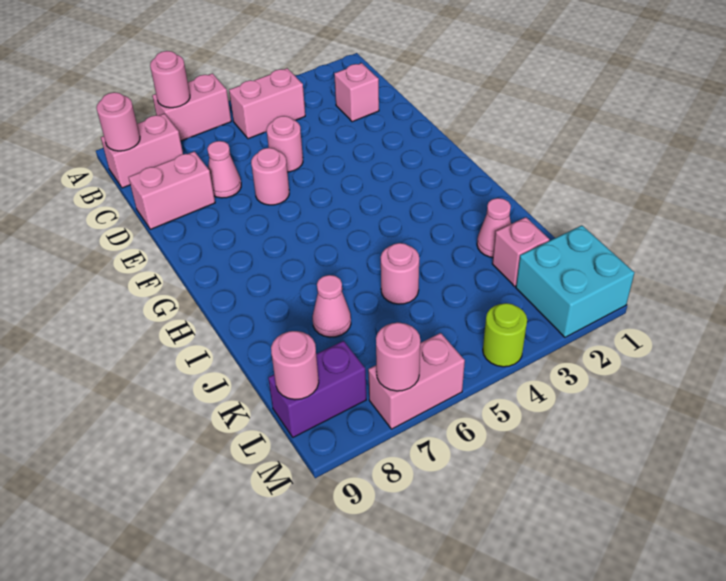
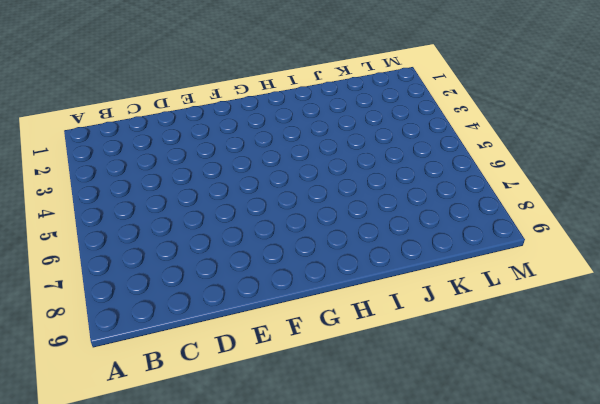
none -> pink 1x2 brick [152,73,231,141]
none -> pink 1x2 brick [229,68,305,139]
none -> pink 1x2 brick [101,114,183,188]

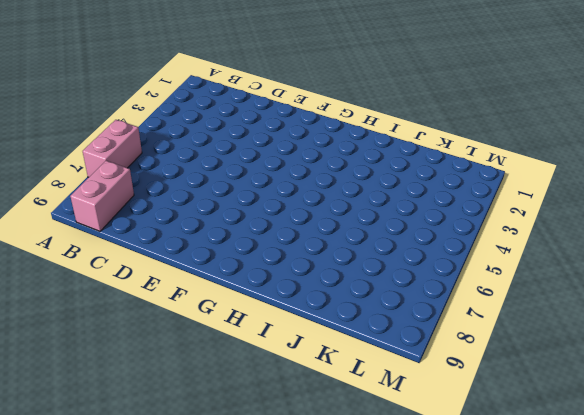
none -> pink 1x2 brick [229,68,305,139]
none -> pink 1x1 brick [334,63,379,122]
none -> pink 1x1 round brick [267,116,303,172]

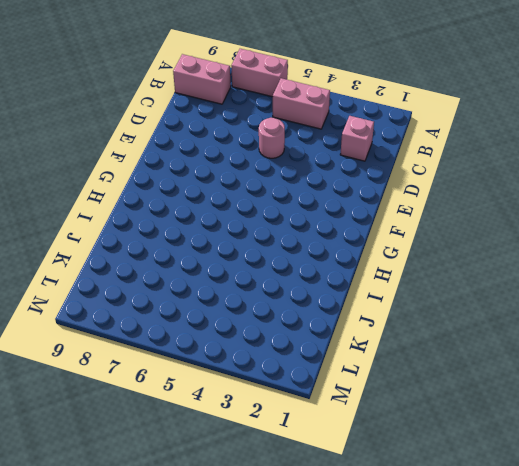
none -> pink 1x1 cone [207,141,241,198]
none -> pink 1x2 brick [129,151,215,229]
none -> pink 1x1 round brick [251,148,289,205]

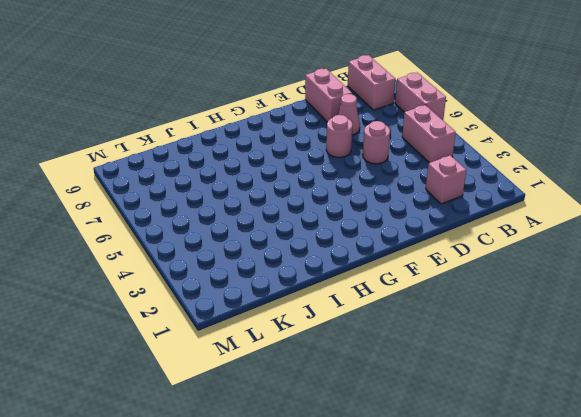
none -> pink 1x1 cone [477,198,511,257]
none -> pink 1x1 round brick [381,243,419,304]
none -> pink 1x1 cone [312,275,351,337]

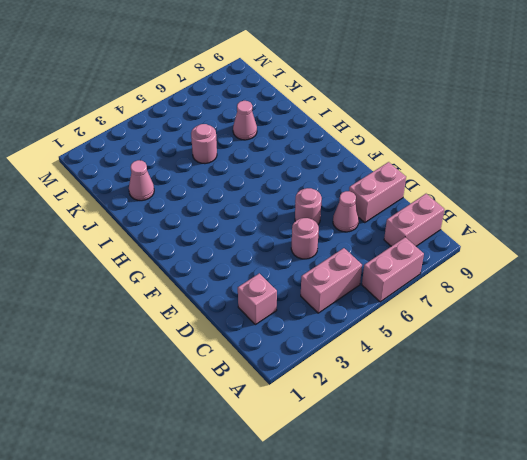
none -> pink 1x1 brick [492,217,549,286]
none -> cyan 2x2 brick [516,225,634,337]
none -> purple 1x2 brick [268,341,366,437]

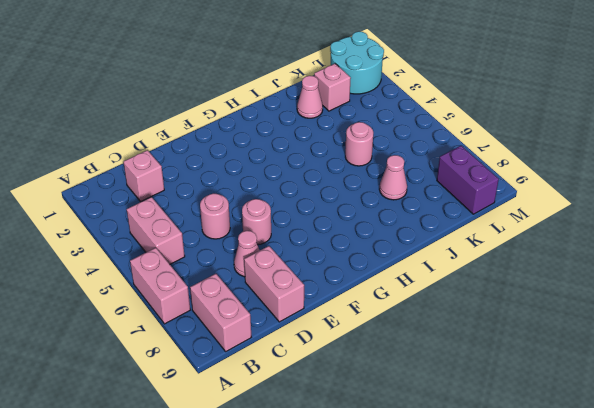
cyan 2x2 round brick [330,32,384,94] -> cyan 2x2 brick [516,225,634,337]
none -> lime 1x1 round brick [483,303,527,367]
none -> pink 1x2 brick [368,333,465,429]
none -> pink 1x1 round brick [150,51,190,108]

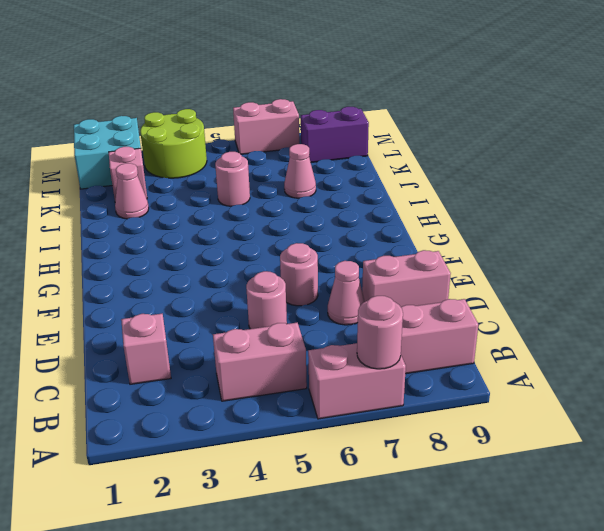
lime 2x2 round brick [140,109,207,178] -> lime 1x1 round brick [483,303,527,367]
none -> pink 1x1 round brick [96,92,140,151]
none -> pink 1x1 round brick [271,331,319,400]
none -> pink 1x1 round brick [376,322,420,391]

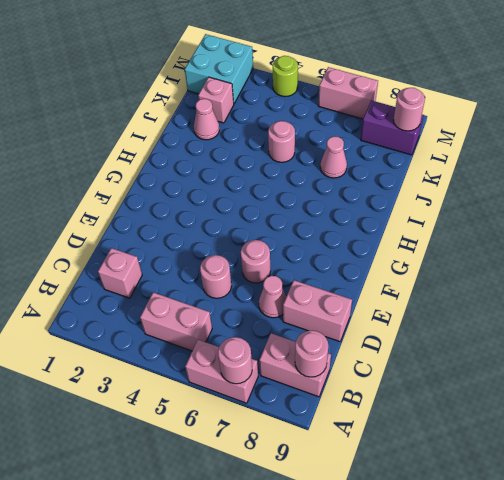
none -> pink 1x1 round brick [376,322,420,391]

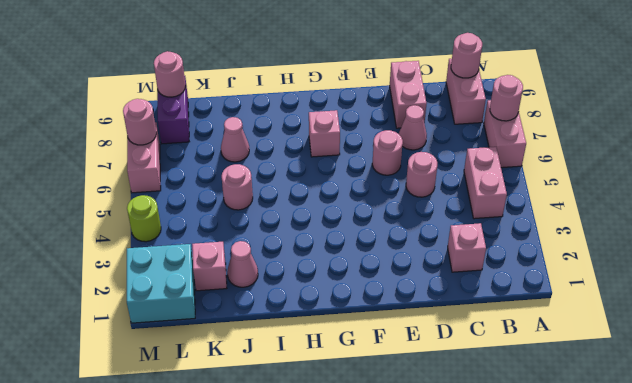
pink 1x1 brick [309,110,340,157] -> none

